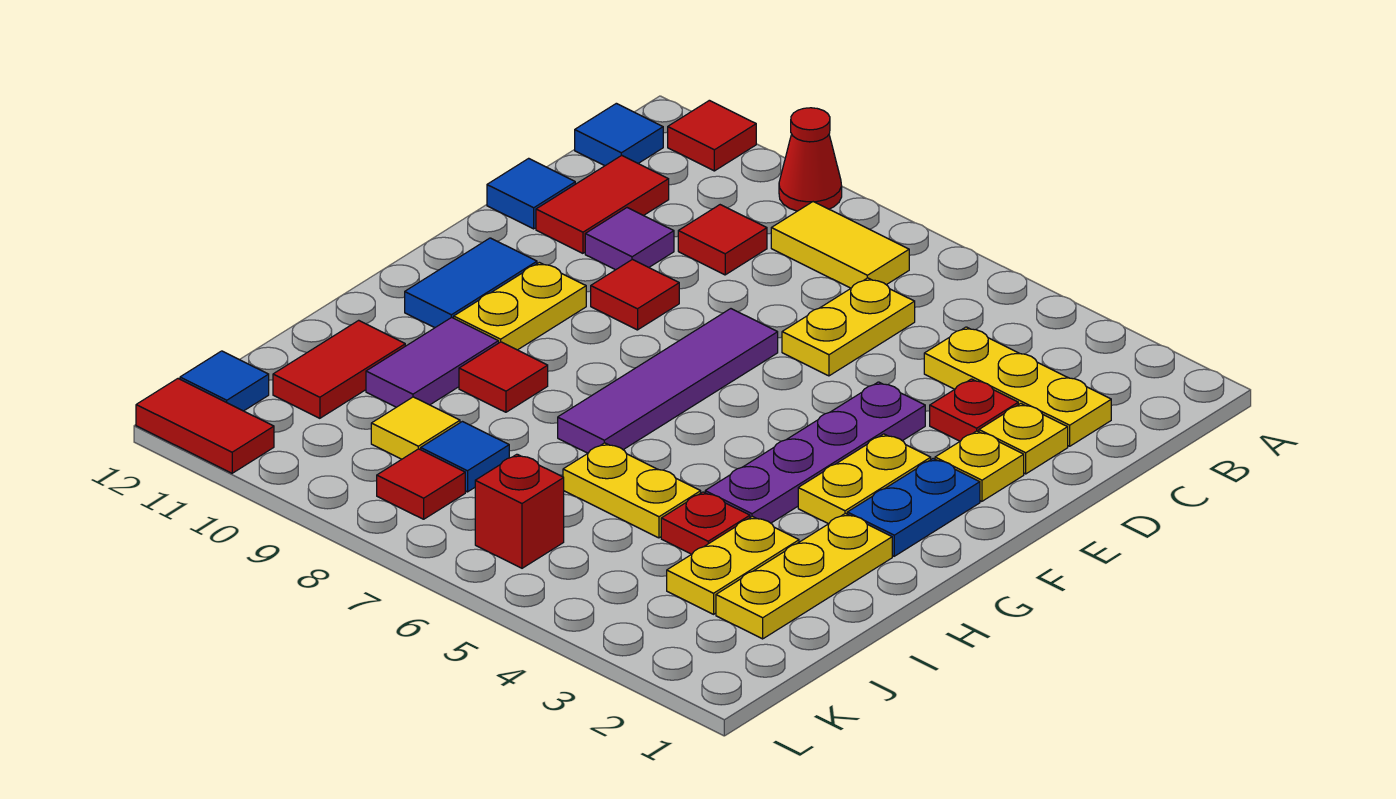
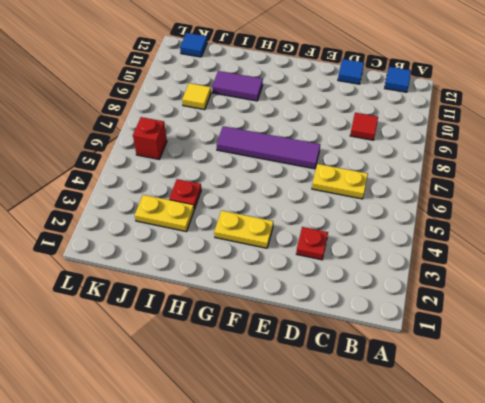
none -> red 1x1 cone [779,108,842,211]
none -> red 1x1 tile [668,100,756,171]
none -> yellow 1x2 tile [771,202,909,288]
none -> yellow 1x3 plate [924,327,1111,446]

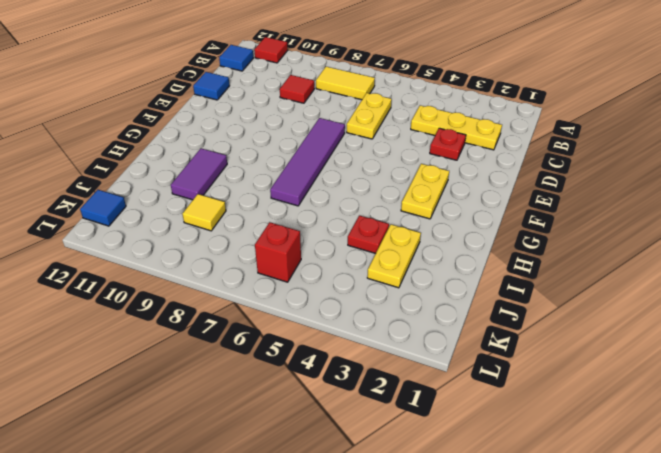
none -> red 1x1 cone [779,108,842,211]
none -> red 1x2 tile [536,155,669,253]
none -> yellow 1x1 plate [979,404,1068,474]
none -> purple 1x1 tile [585,208,674,270]

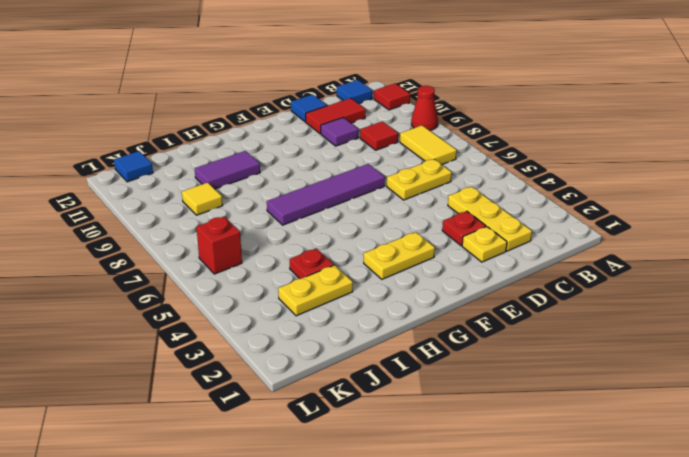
none -> yellow 1x1 plate [935,431,1024,501]
none -> purple 1x4 plate [705,382,925,523]
none -> red 1x1 tile [591,260,679,330]
none -> blue 1x2 plate [847,459,980,556]

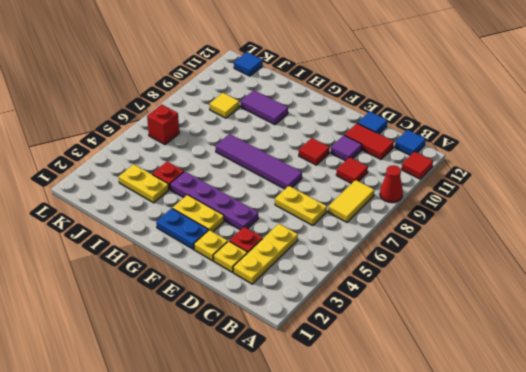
none -> yellow 1x2 plate [454,262,586,350]
none -> blue 1x2 tile [405,238,537,328]
none -> yellow 1x3 plate [716,513,892,639]
none -> red 1x1 tile [459,342,548,412]

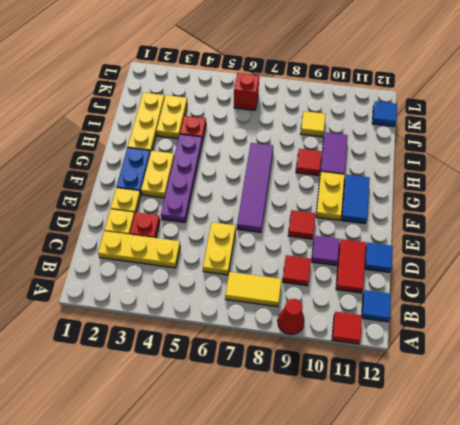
none -> yellow 1x2 plate [563,443,701,538]
none -> red 1x2 tile [273,320,405,418]
none -> blue 1x1 tile [421,422,509,492]
none -> red 1x1 tile [377,449,465,519]

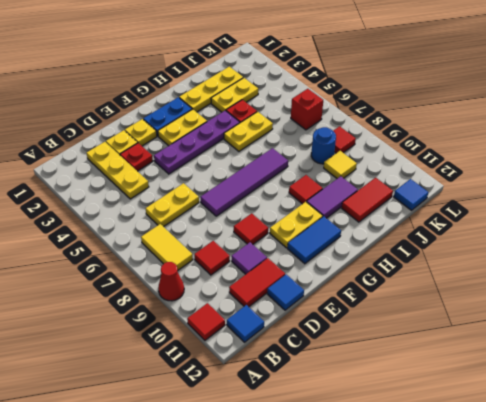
yellow 1x2 plate [224,112,273,151] -> yellow 1x2 plate turned to [563,443,701,538]
blue 1x1 round brick [311,127,336,164] -> blue 1x1 tile [421,422,509,492]
none -> red 1x2 tile [136,379,274,473]

